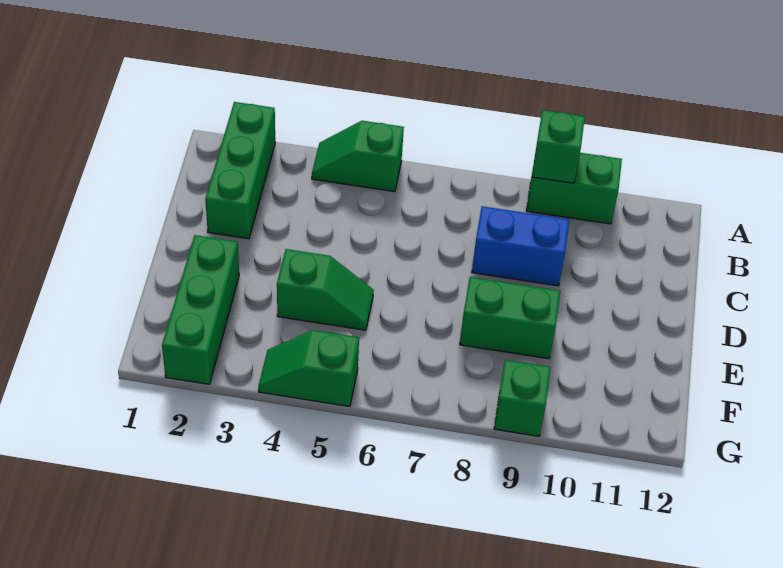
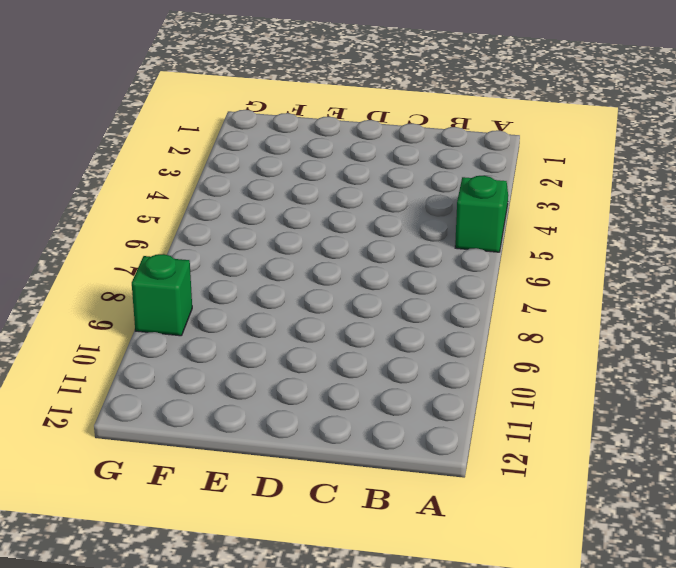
none -> green 1x3 brick [205,102,275,239]
none -> green 1x2 brick [526,153,622,224]

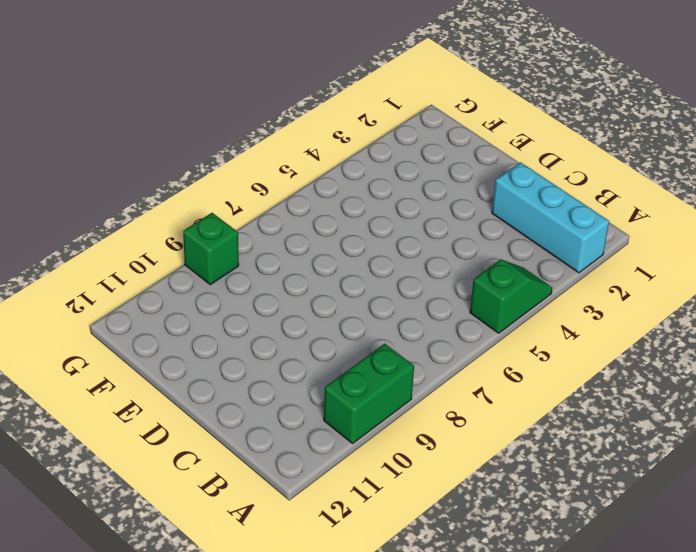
cyan 1x3 brick [492,162,609,273] -> green 1x3 brick [205,102,275,239]
none -> blue 1x2 brick [472,206,569,286]
none -> green 1x3 brick [162,235,239,384]

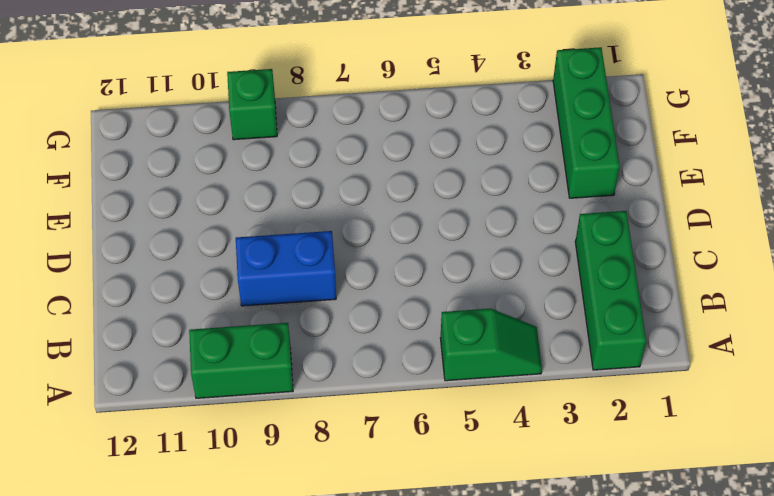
none -> green 1x2 slope [277,249,374,330]
none -> green 1x2 brick [460,277,560,359]

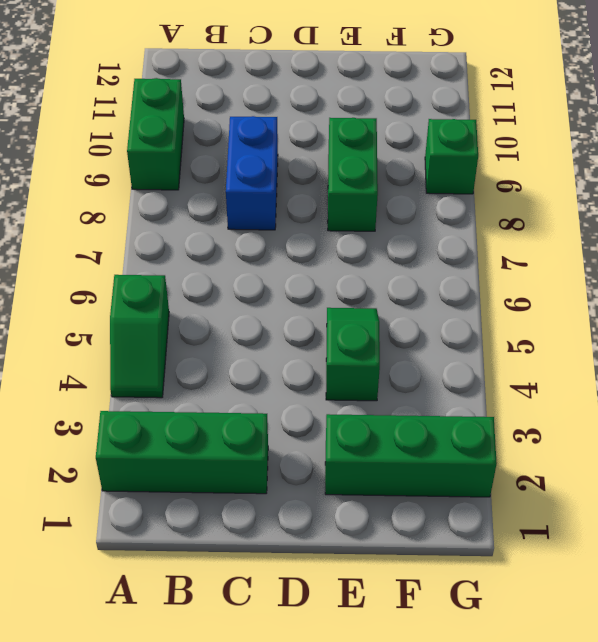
none -> green 1x2 slope [258,330,359,407]
none -> green 1x1 brick [532,110,585,183]

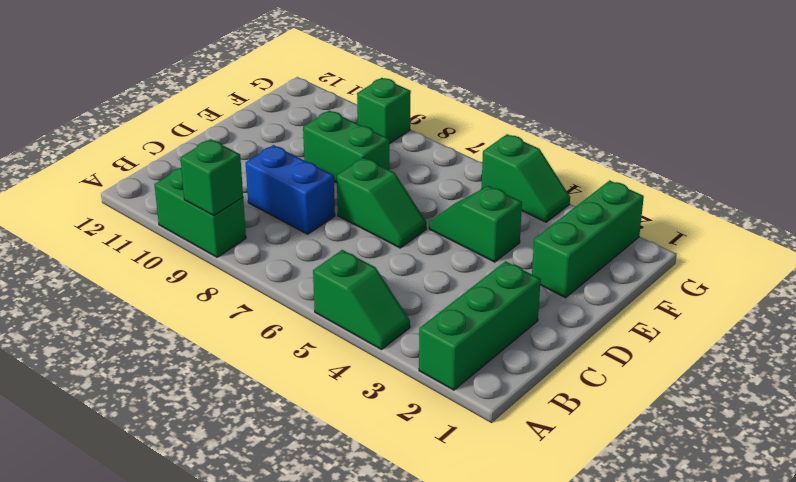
green 1x2 slope [337,158,426,248] -> none

